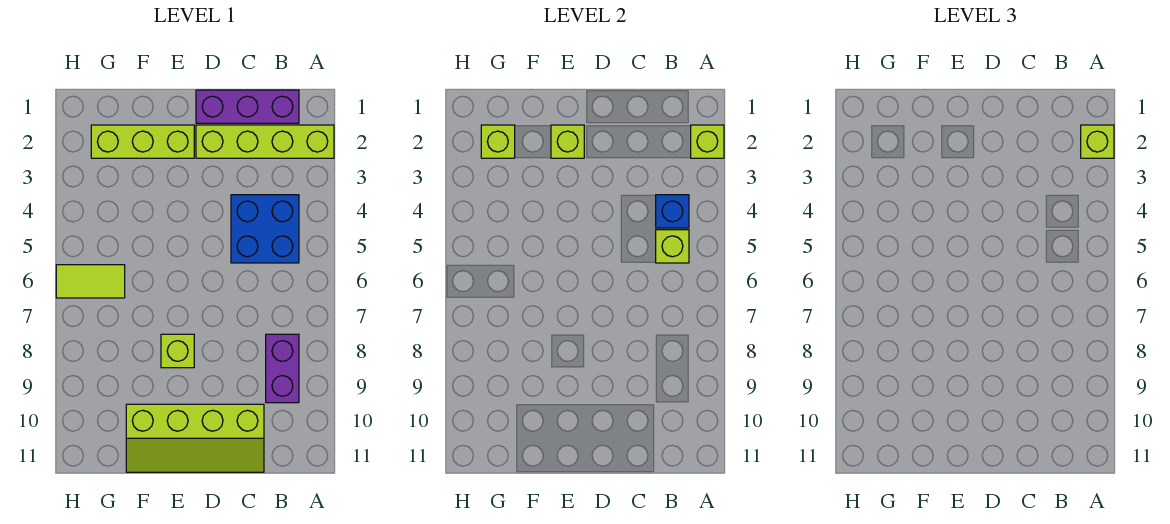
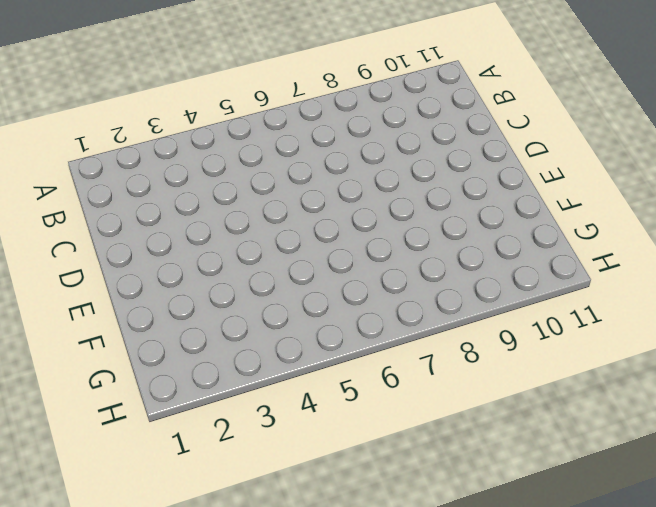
none -> lime 1x4 brick [196,125,334,158]
none -> purple 1x3 brick [196,90,299,123]
none -> blue 2x2 brick [231,195,299,263]

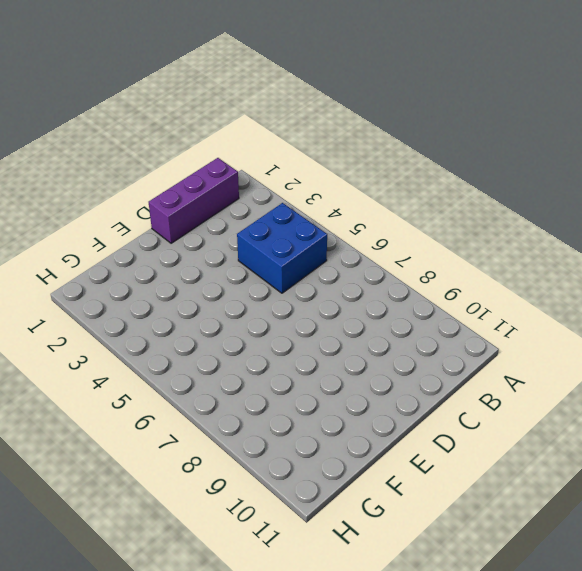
none -> lime 1x4 brick [196,125,334,158]
none -> purple 1x2 brick [266,334,299,403]
none -> lime 2x4 slope [126,404,264,472]

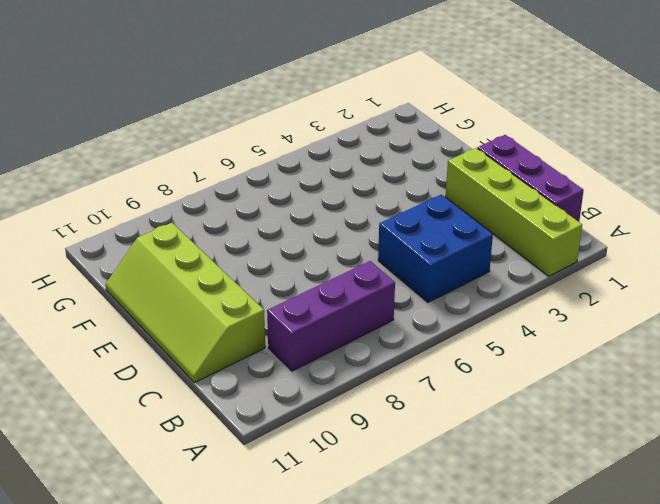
purple 1x3 brick [267,261,395,371] -> purple 1x2 brick [266,334,299,403]
none -> lime 1x3 brick [91,125,194,158]
none -> lime 1x1 brick [161,334,194,368]
none -> lime 1x2 tile [56,265,125,298]

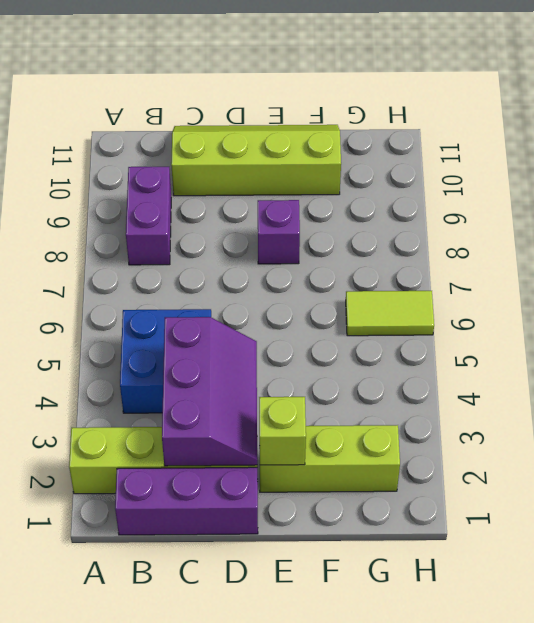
purple 2x3 slope [162,317,257,466] -> none
purple 1x1 brick [258,200,300,264] -> lime 1x1 brick [161,334,194,368]
none -> lime 1x1 brick [691,125,724,158]
none -> blue 1x1 brick [656,195,689,228]
none -> lime 1x1 brick [656,230,689,263]

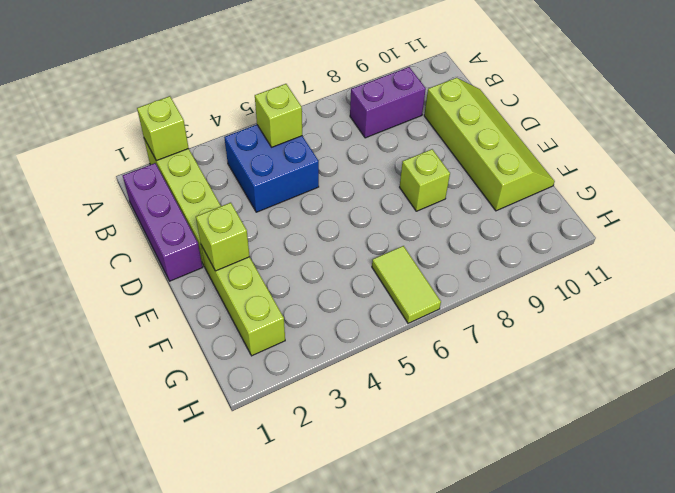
none -> blue 1x1 brick [656,195,689,228]
none -> lime 1x1 brick [481,125,515,158]
none -> lime 1x1 brick [1081,125,1114,158]

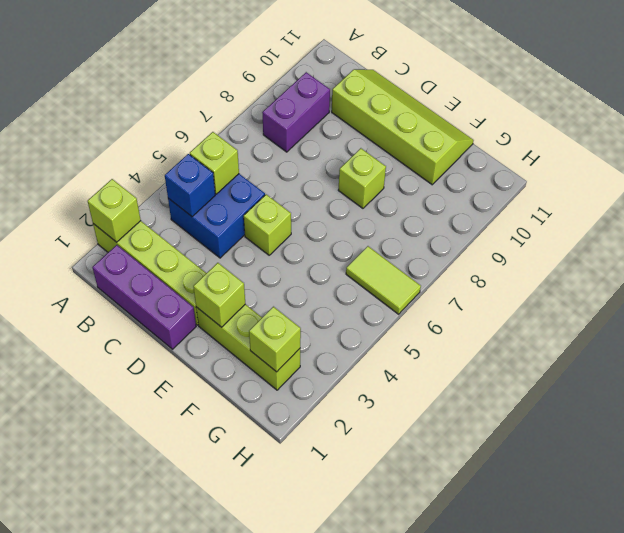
lime 1x1 brick [244,194,291,255] -> lime 1x1 brick moved to [1081,125,1114,158]

